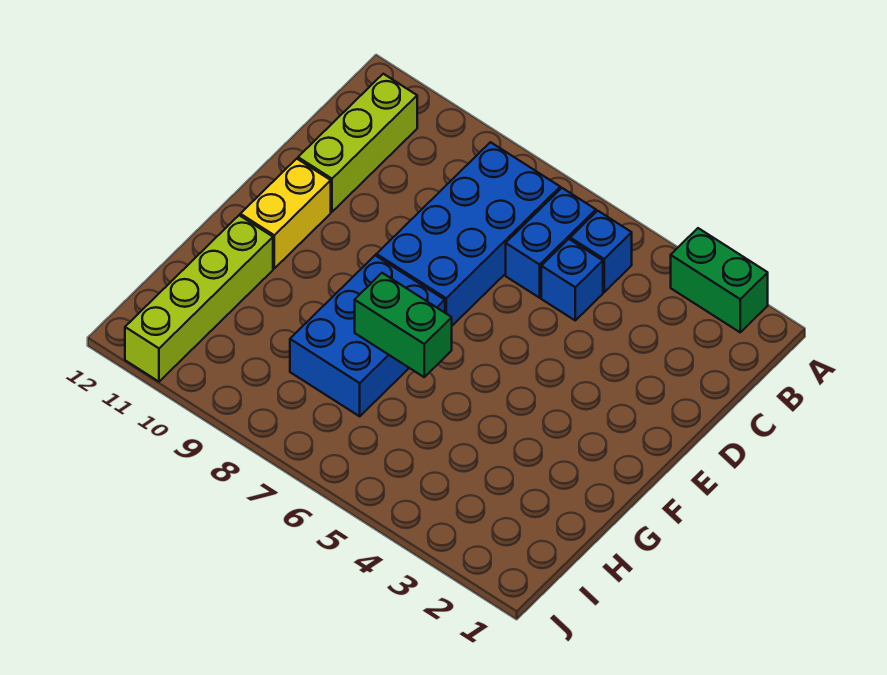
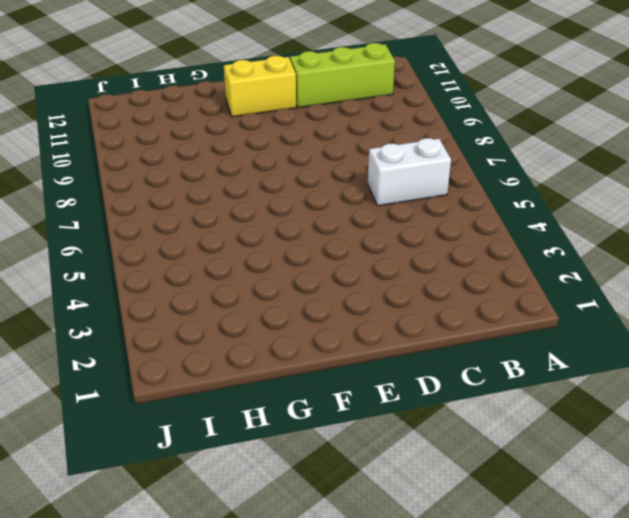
white 1x2 brick [368,138,451,206] -> blue 1x2 brick [506,188,596,298]
none -> green 1x2 brick [671,228,768,332]
none -> blue 1x1 brick [570,211,632,292]

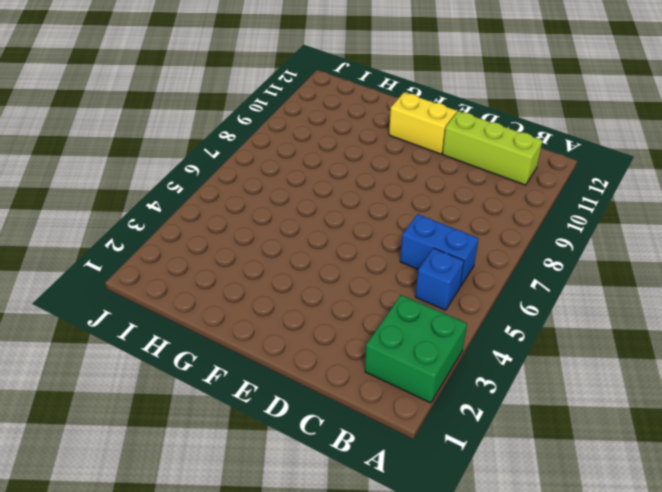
green 2x2 brick [365,295,467,403] -> green 1x2 brick [671,228,768,332]
none -> blue 2x4 brick [376,142,560,326]
none -> blue 1x1 brick [541,239,603,320]

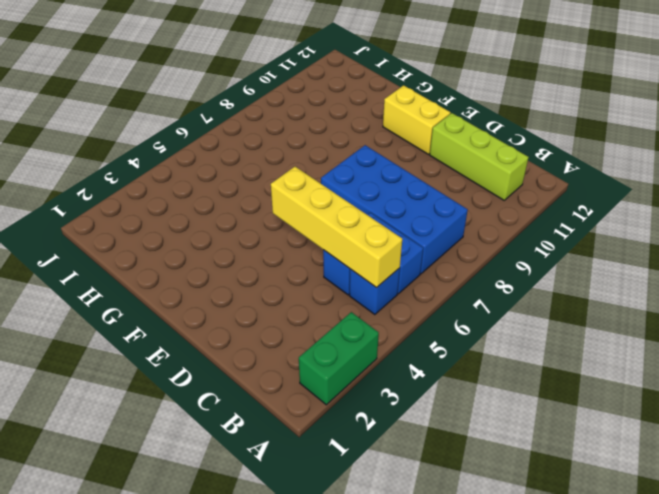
yellow 1x4 brick [271,167,402,288] -> none
none -> blue 2x3 brick [290,255,445,416]
none -> lime 1x4 brick [125,215,273,382]

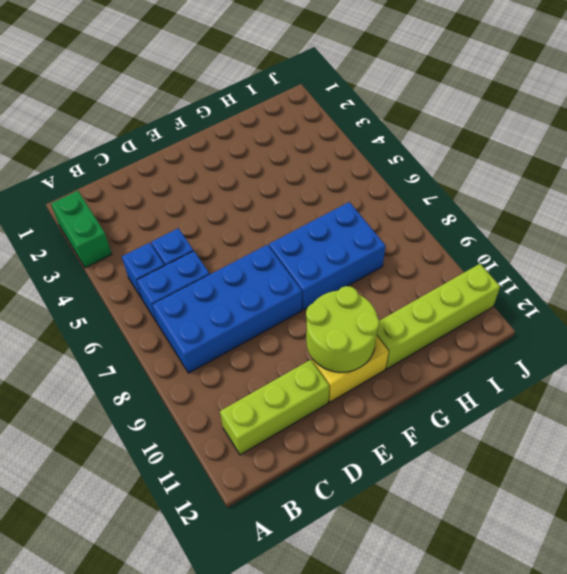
lime 2x2 round brick [306,286,379,372] -> none
none -> green 1x2 brick [355,273,452,377]

